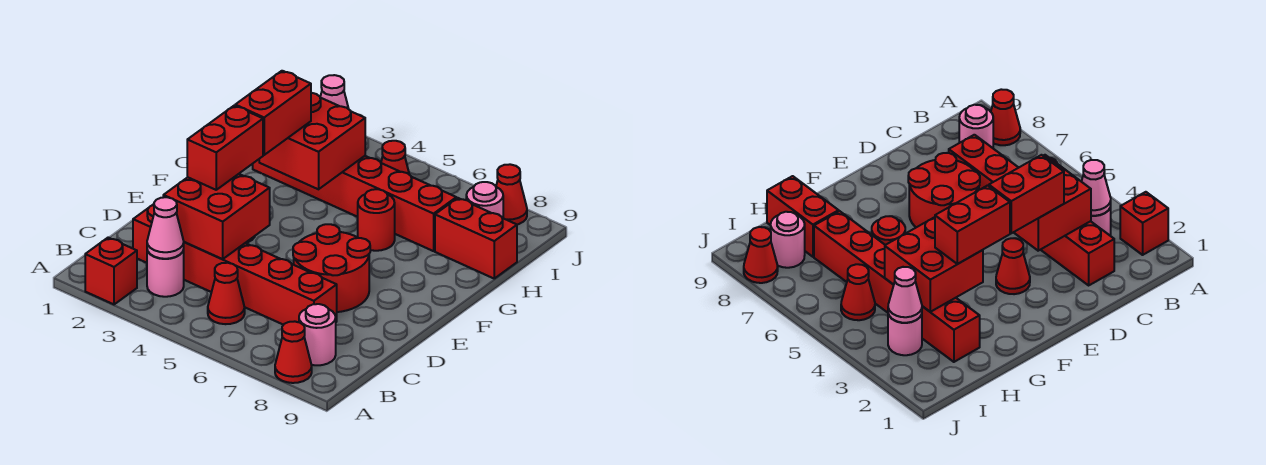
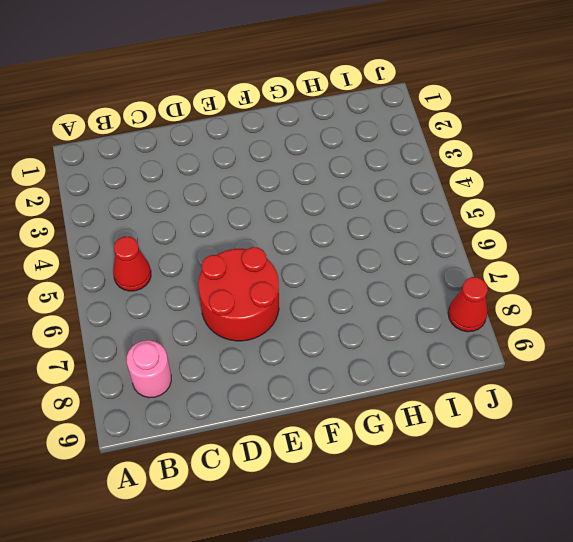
none -> red 1x1 brick [85,238,137,304]
none -> red 1x1 cone [275,321,312,383]
none -> pink 1x1 round brick [147,250,184,297]

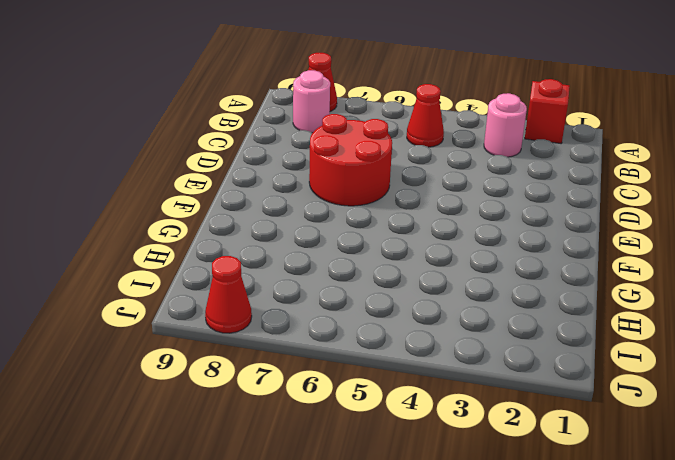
none -> red 1x6 brick [133,204,337,325]
none -> red 1x1 cone [996,238,1030,294]
none -> red 1x1 round brick [358,189,395,251]

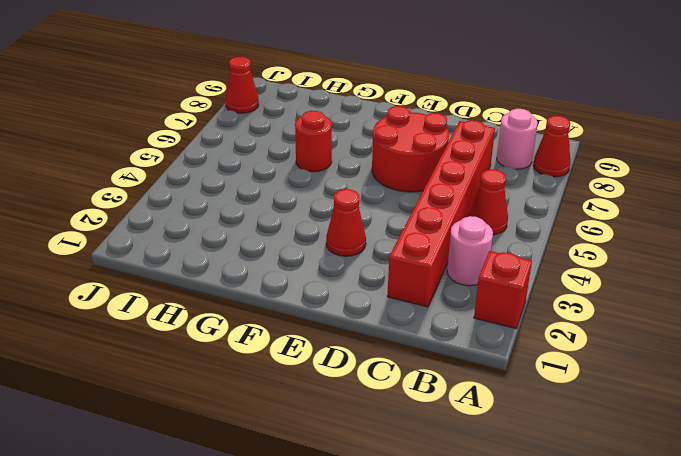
none -> red 1x6 brick [253,156,456,251]
none -> red 1x2 brick [435,198,517,278]
none -> pink 1x1 round brick [888,314,922,355]

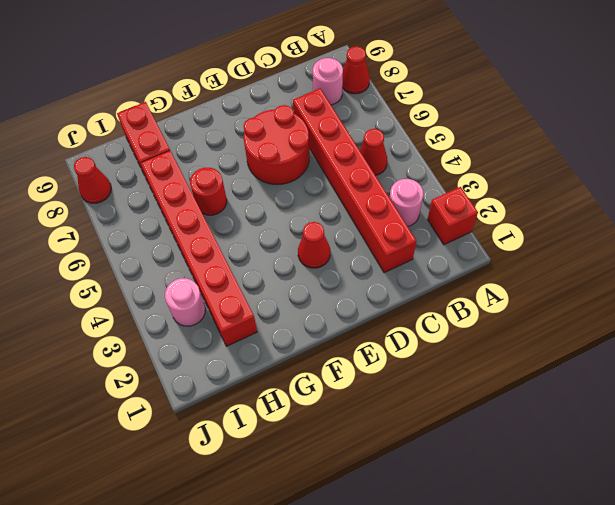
none -> red 1x1 cone [381,141,409,174]
none -> pink 1x1 round brick [466,182,503,218]
none -> pink 1x1 cone [147,197,184,259]

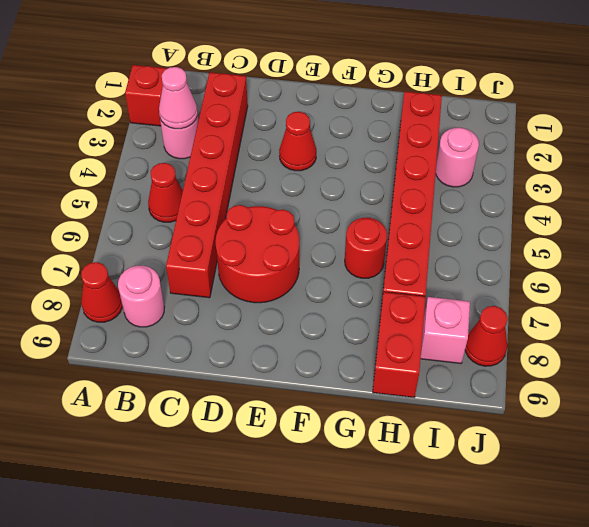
pink 1x1 brick [421,297,470,363] -> pink 1x1 round brick [466,182,503,218]
none -> red 1x1 cone [381,141,409,174]
none -> red 2x2 brick [163,174,270,259]
none -> red 2x2 brick [259,93,365,189]

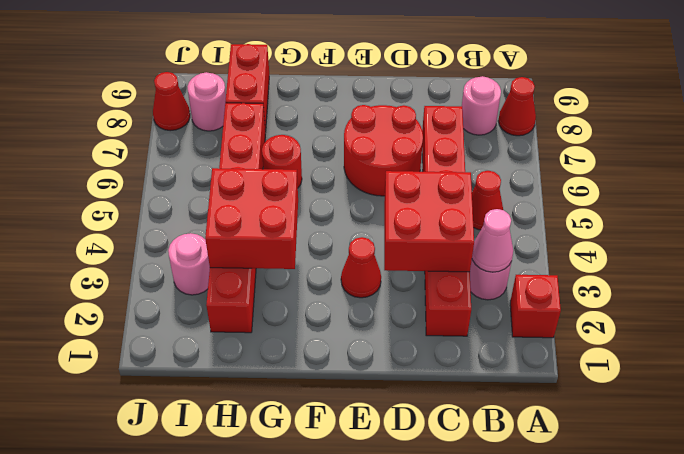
none -> red 1x1 cone [381,141,409,174]
none -> pink 1x1 cone [320,75,349,109]
none -> red 1x2 brick [187,106,263,190]

